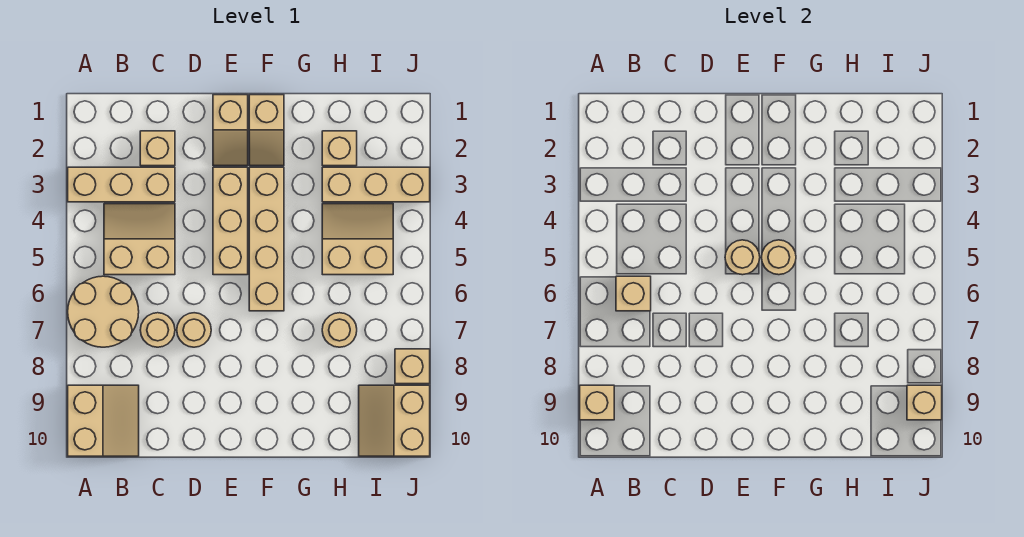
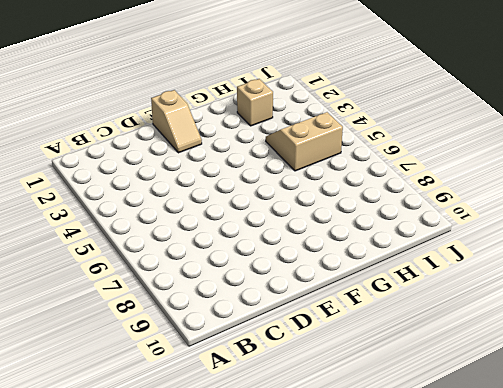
none -> tan 1x3 brick [68,167,175,202]
none -> tan 2x2 round brick [68,276,139,347]
none -> tan 2x2 slope [68,385,139,456]

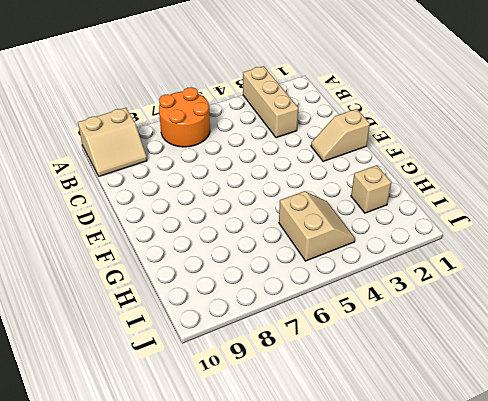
orange 2x2 round brick [159,87,210,147] -> tan 2x2 round brick [68,276,139,347]
none -> tan 2x2 slope [104,204,175,275]
none -> tan 1x1 brick [140,131,175,166]
none -> tan 1x1 round brick [140,313,175,347]

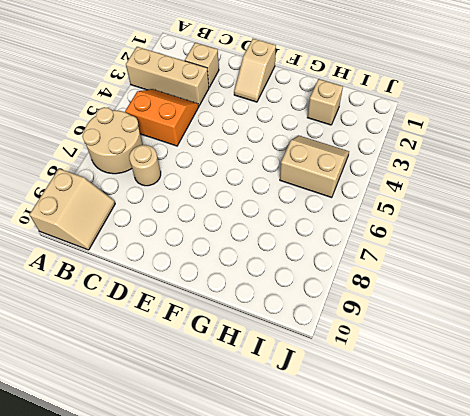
orange 2x2 slope [125,89,199,146] -> tan 2x2 slope [104,204,175,275]
none -> tan 1x1 round brick [177,313,211,347]
none -> tan 1x3 brick [213,167,248,275]
none -> tan 1x2 slope [249,95,284,166]

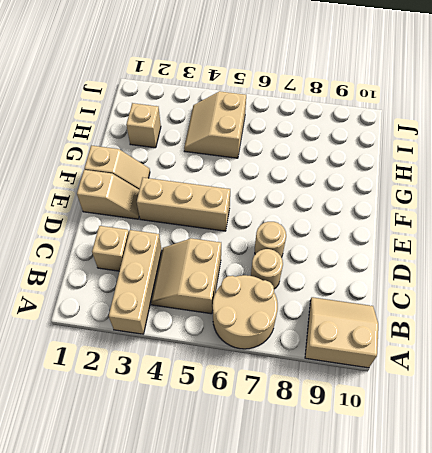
none -> tan 1x4 brick [249,167,284,311]
none -> tan 1x3 brick [322,167,430,202]
none -> tan 1x1 round brick [322,313,357,347]

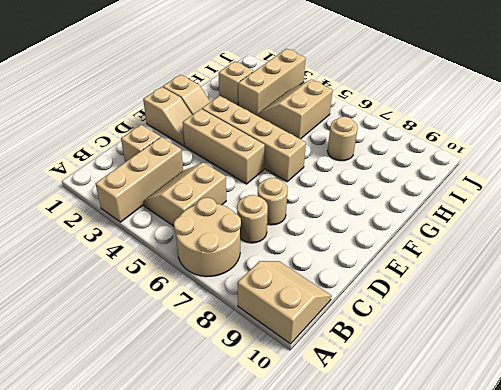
none -> tan 2x2 slope [359,385,430,456]
none -> tan 1x1 brick [395,349,430,384]
none -> tan 1x1 brick [580,385,614,420]

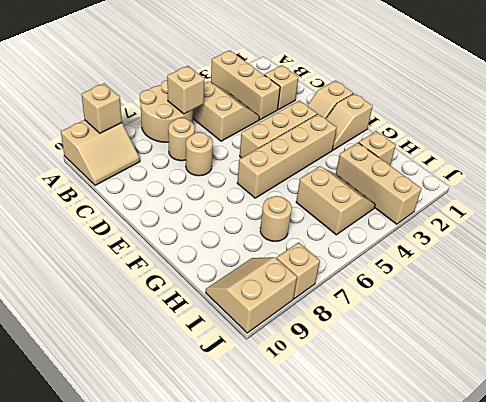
none -> tan 1x1 round brick [725,240,760,275]
none -> tan 1x1 round brick [761,240,796,275]
none -> tan 1x1 brick [907,385,942,420]

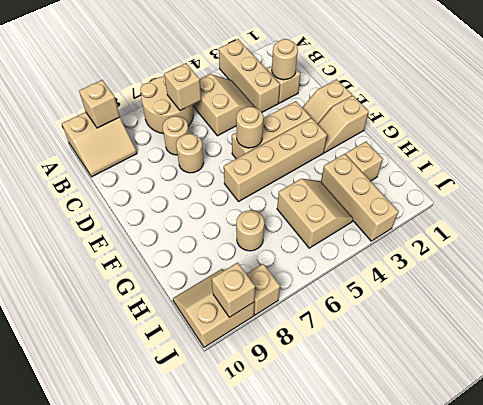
tan 1x1 round brick [272,39,298,80] -> tan 1x1 round brick moved to [761,240,796,275]

